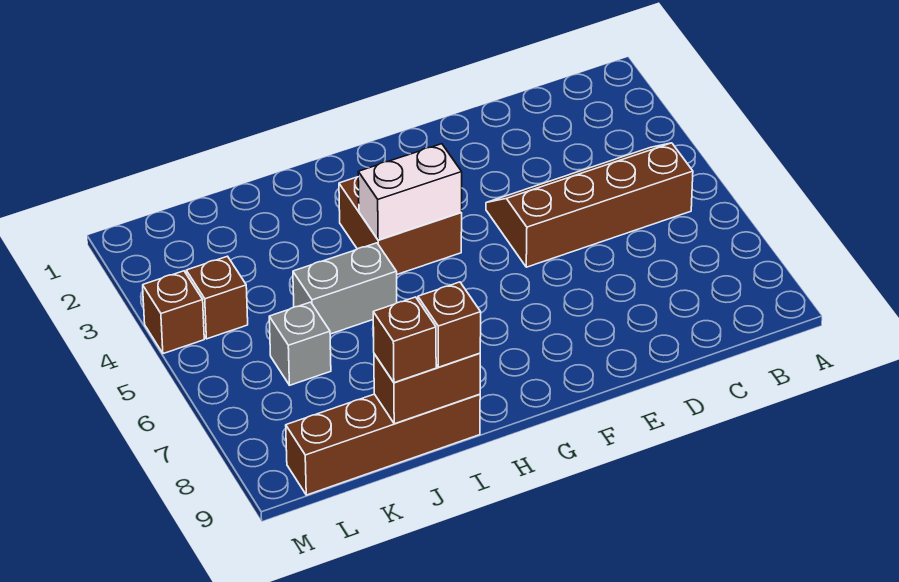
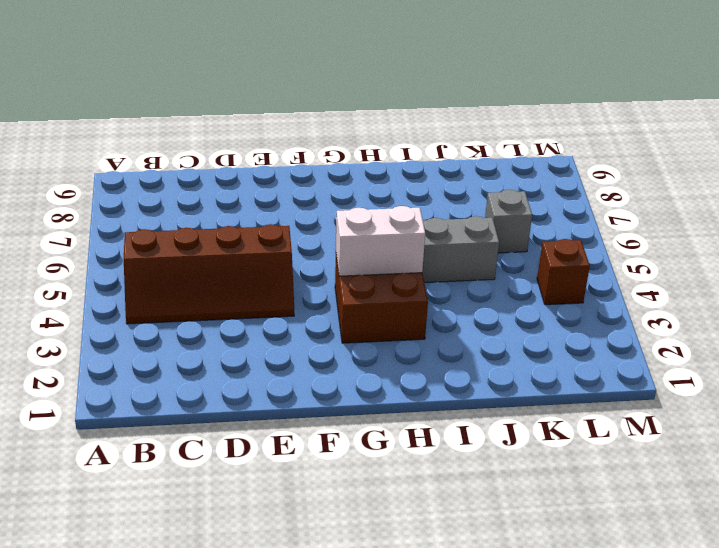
none -> brown 1x4 brick [286,394,480,495]
none -> brown 1x1 brick [143,271,204,354]

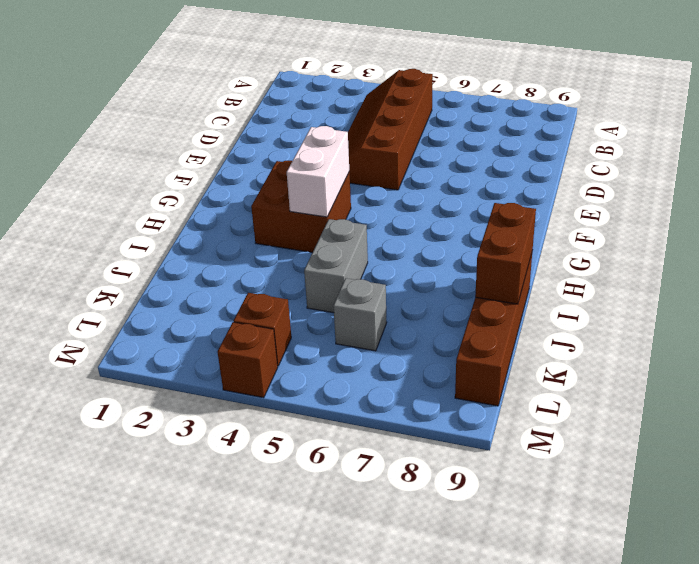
none -> brown 1x1 brick [418,282,481,367]
none -> brown 1x1 brick [373,297,436,383]

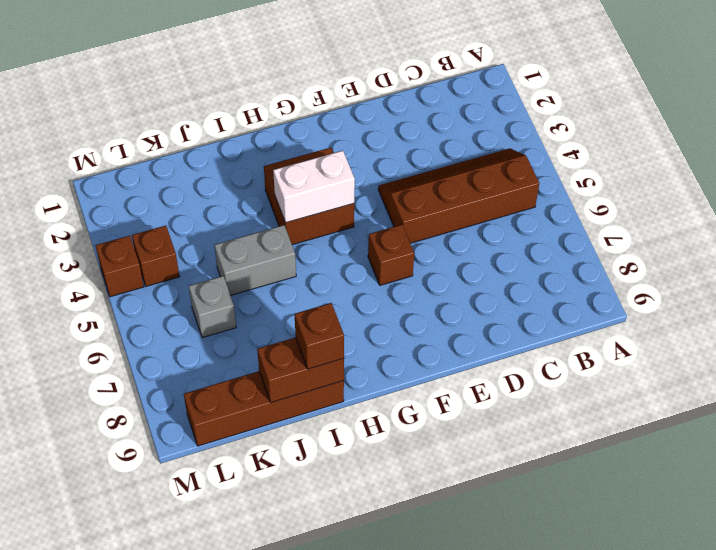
brown 1x1 brick [368,225,414,285] -> brown 1x1 brick moved to [373,297,436,383]

